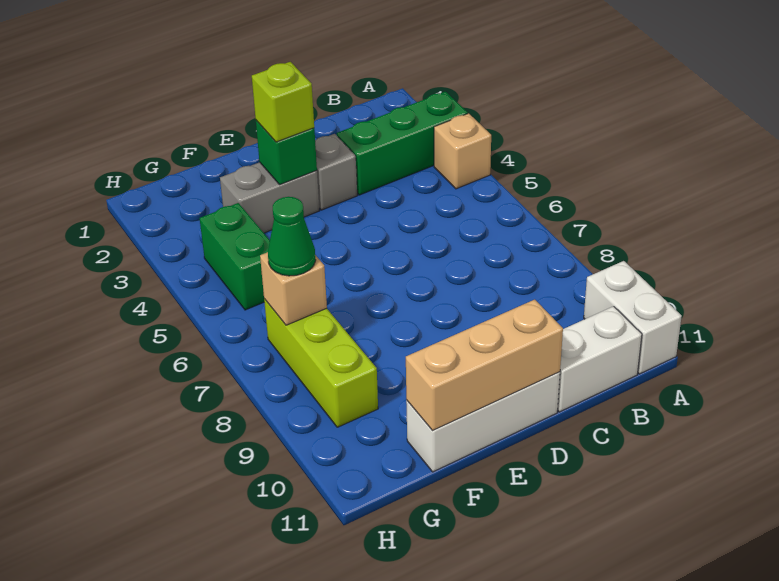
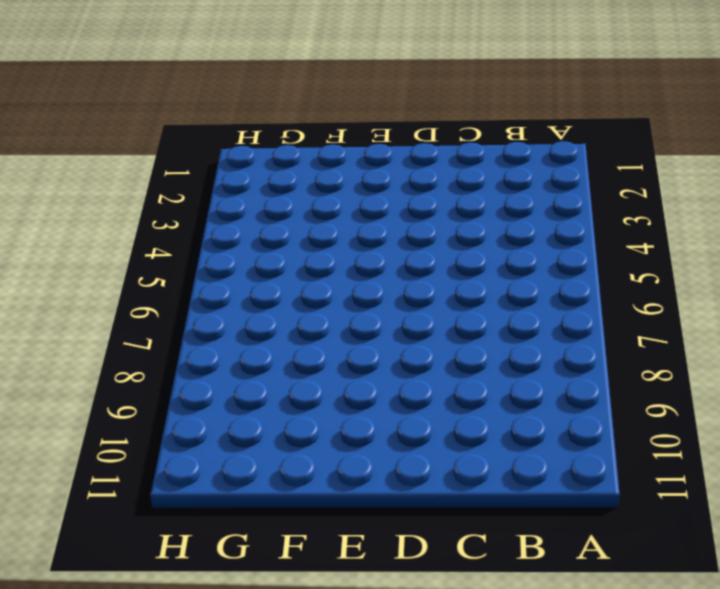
none -> green 1x3 brick [337,92,468,195]
none -> tan 1x1 brick [434,113,491,189]
none -> white 1x2 brick [584,261,682,374]

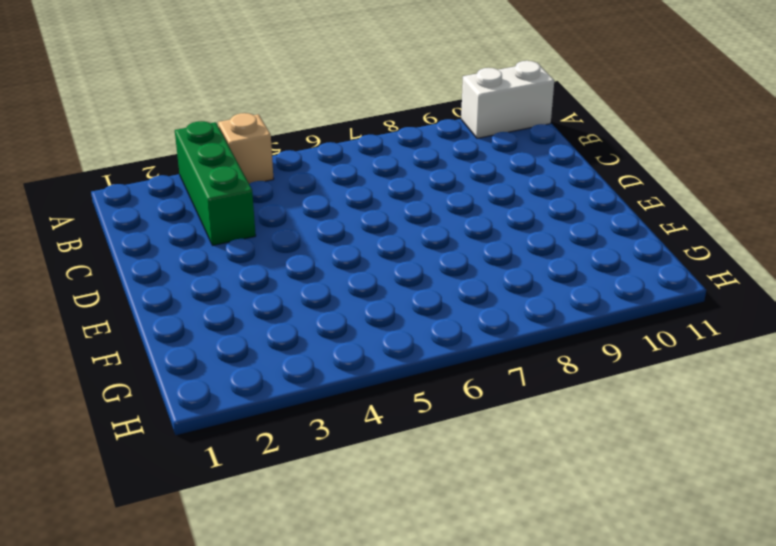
none -> white 1x2 brick [557,306,642,412]
none -> grey 1x1 brick [315,134,357,210]
none -> white 1x3 brick [406,372,560,472]

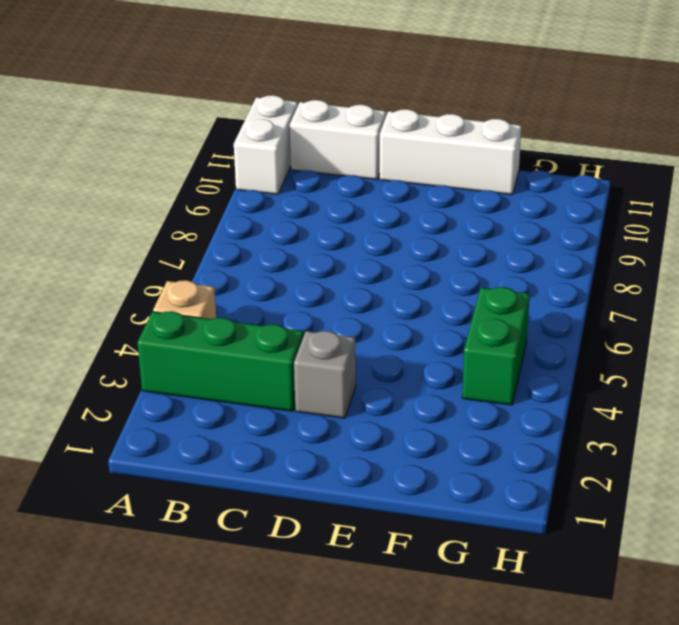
none -> grey 1x2 brick [220,162,320,233]
none -> lime 1x3 brick [264,299,378,427]
none -> tan 1x3 brick [406,300,563,431]

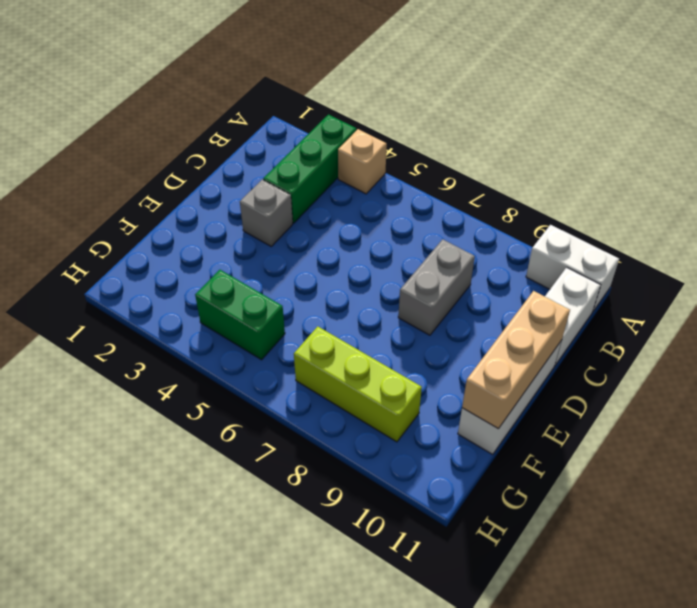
grey 1x2 brick [398,239,475,335] -> grey 1x2 brick moved to [220,162,320,233]
none -> green 1x1 brick [256,120,317,185]
none -> tan 1x1 brick [260,252,327,325]
none -> lime 1x1 brick [252,62,314,142]

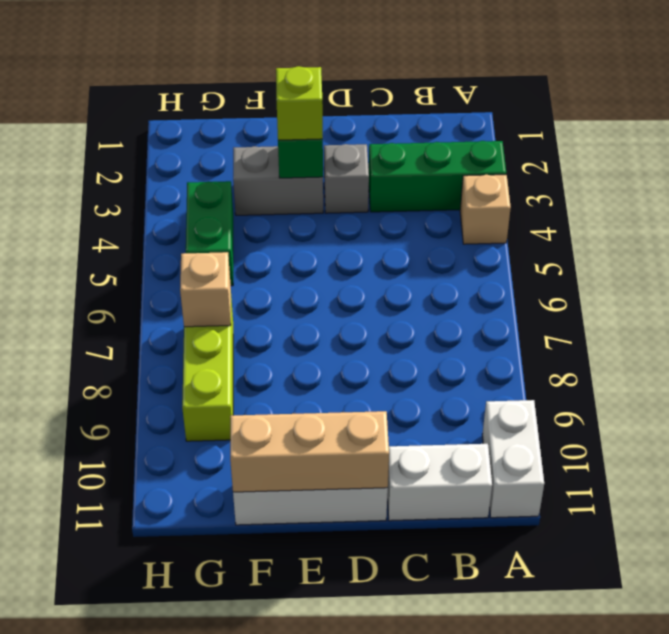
none -> green 1x1 cone [268,197,316,276]

